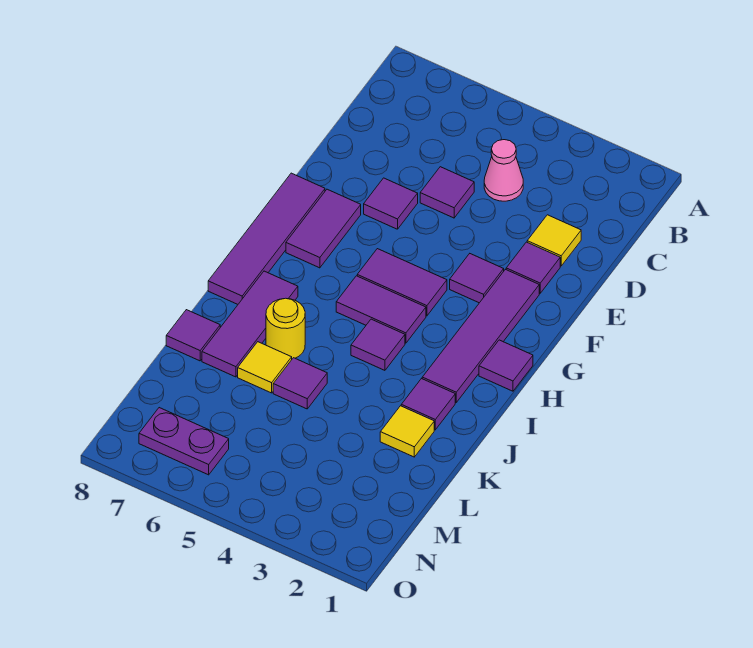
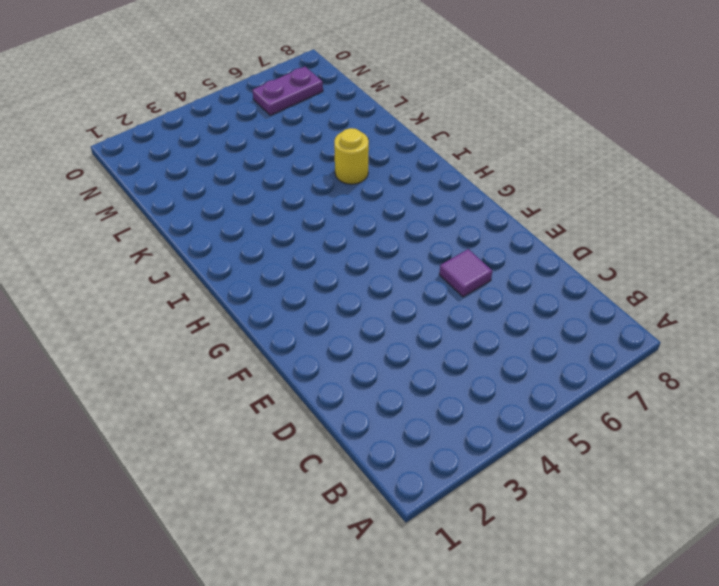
none -> pink 1x1 cone [484,140,523,201]
none -> yellow 1x1 tile [527,215,581,266]
none -> purple 1x1 tile [420,167,474,218]

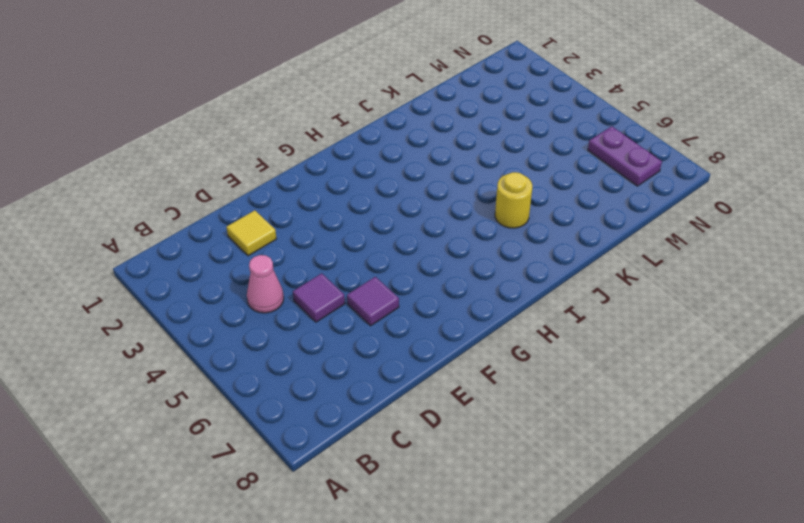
none -> purple 1x1 tile [506,242,560,293]
none -> purple 1x4 tile [422,269,539,402]
none -> purple 1x1 tile [450,254,504,303]

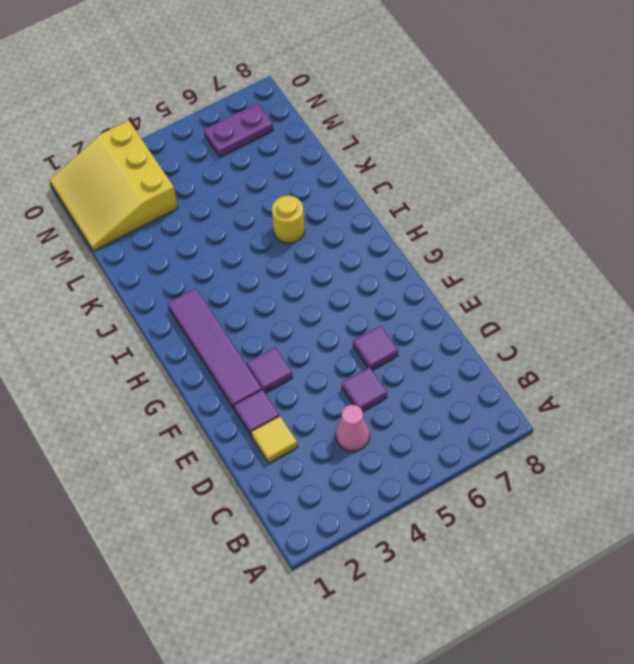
yellow 3x3 slope [50,120,178,251] -> none
none -> purple 1x2 tile [286,189,361,268]
none -> purple 1x4 tile [208,173,325,304]
none -> purple 1x2 tile [357,249,447,316]

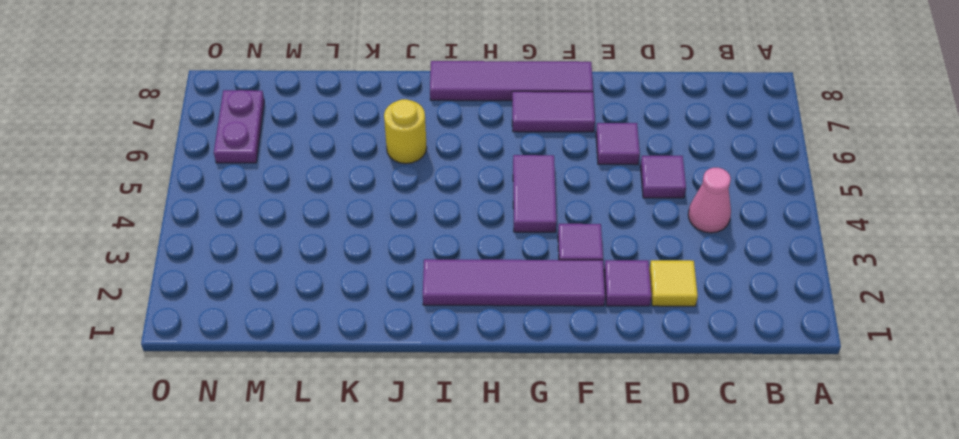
none -> purple 1x1 tile [479,340,533,391]
none -> purple 1x2 tile [336,276,426,343]
none -> purple 1x1 tile [351,319,405,370]

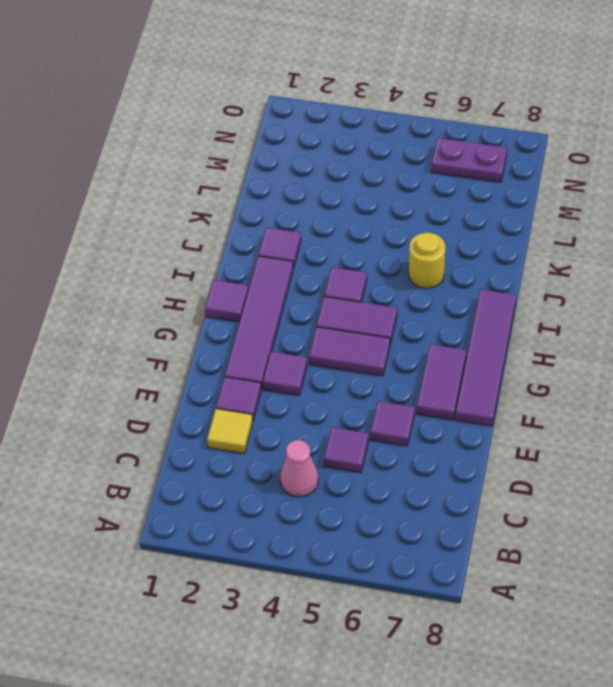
none -> purple 1x3 tile [202,271,298,377]
none -> yellow 1x1 tile [380,406,434,457]
none -> purple 1x1 tile [273,358,327,409]

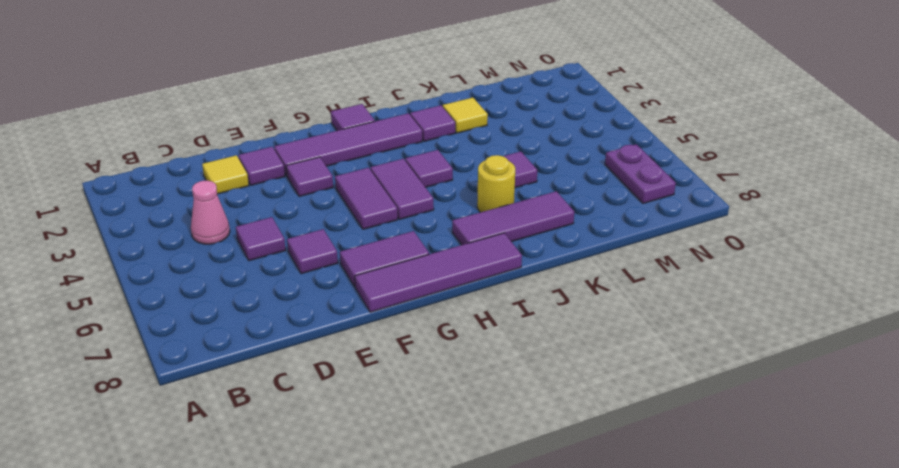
none -> yellow 1x1 tile [238,342,292,393]
none -> purple 1x1 tile [166,310,220,361]

